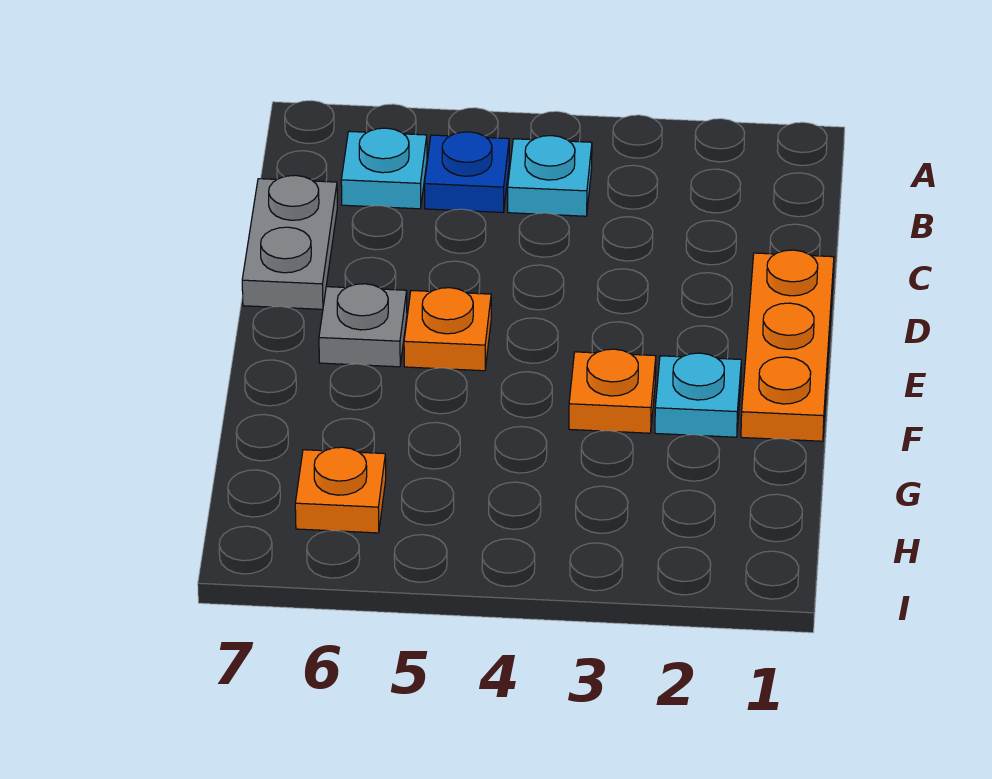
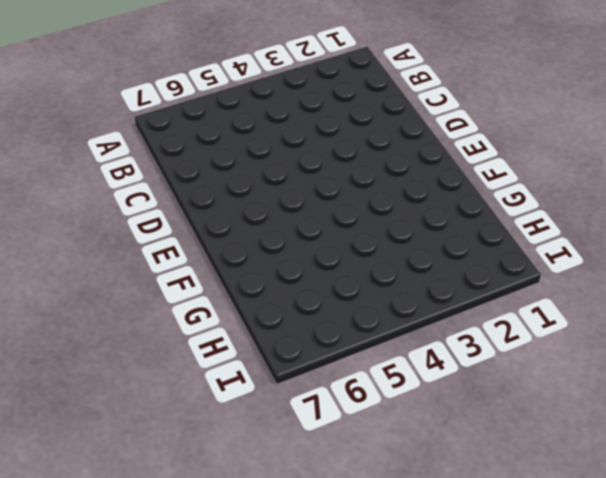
none -> cyan 1x1 plate [508,136,592,216]
none -> blue 1x1 plate [424,132,509,212]

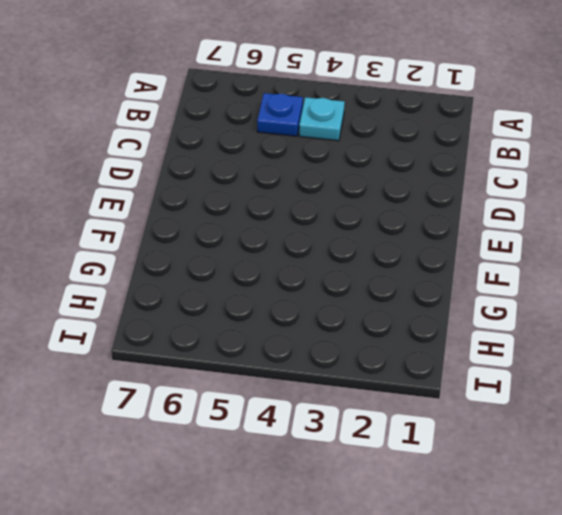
none -> cyan 1x1 plate [341,128,427,209]
none -> grey 1x2 plate [242,175,337,309]

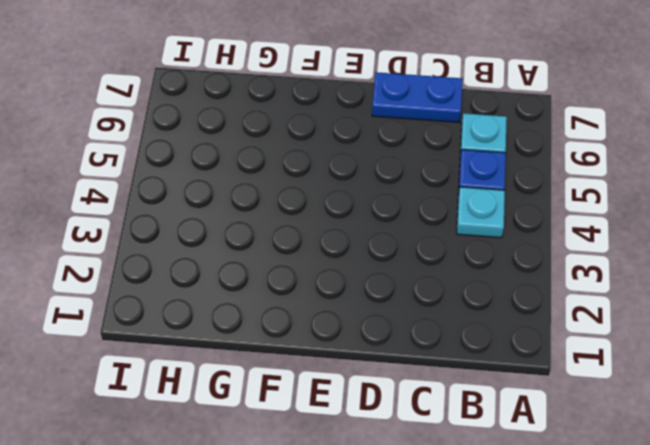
blue 1x2 plate [372,72,463,122] -> grey 1x2 plate [242,175,337,309]
none -> orange 1x3 plate [741,250,834,441]
none -> orange 1x1 plate [404,288,491,371]

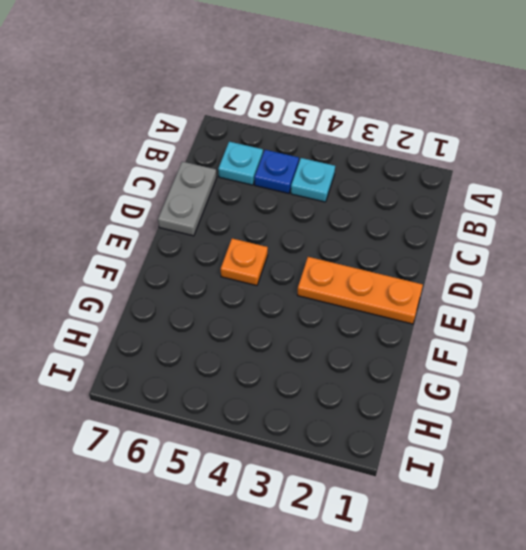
orange 1x3 plate [298,257,423,324] -> orange 1x3 plate turned to [741,250,834,441]
none -> grey 1x1 plate [319,284,407,367]
none -> cyan 1x1 plate [655,353,741,437]

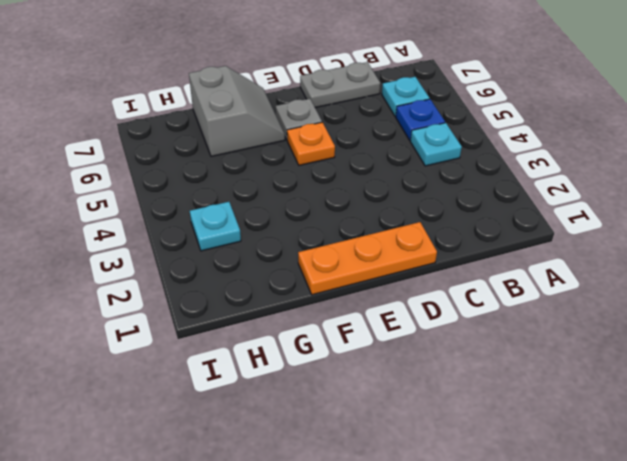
grey 2x2 slope [189,66,285,156] -> none
cyan 1x1 plate [190,202,241,251] -> cyan 1x1 plate moved to [655,353,741,437]
none -> orange 1x1 plate [569,349,656,433]
none -> orange 1x1 plate [295,447,386,533]

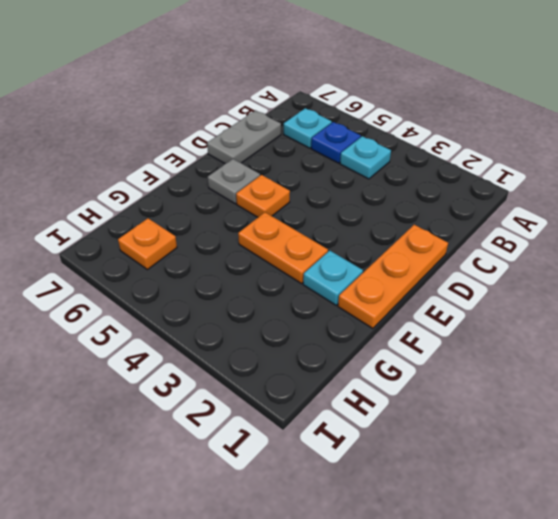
orange 1x2 plate [238,212,328,284] -> orange 1x1 plate [569,349,656,433]

